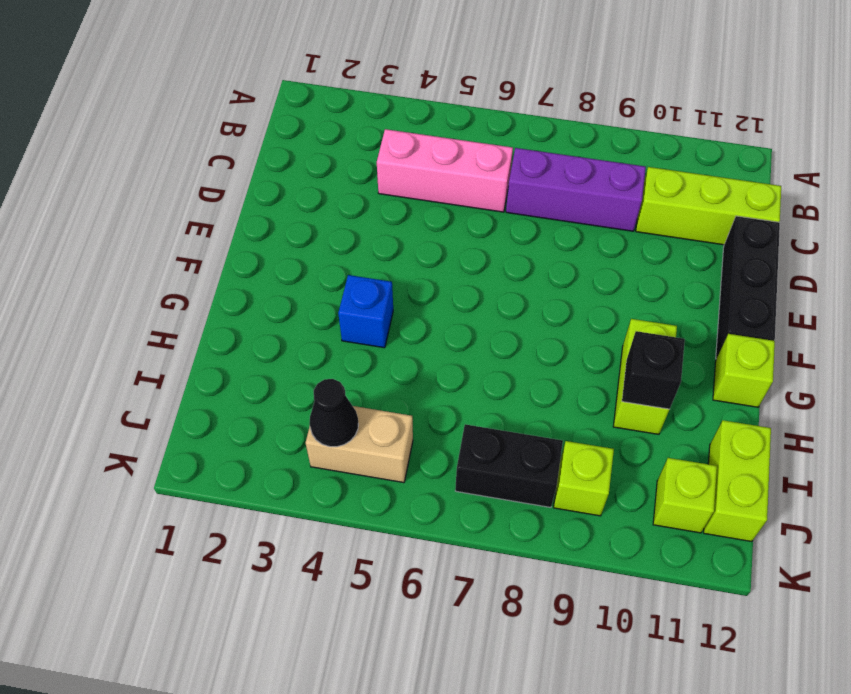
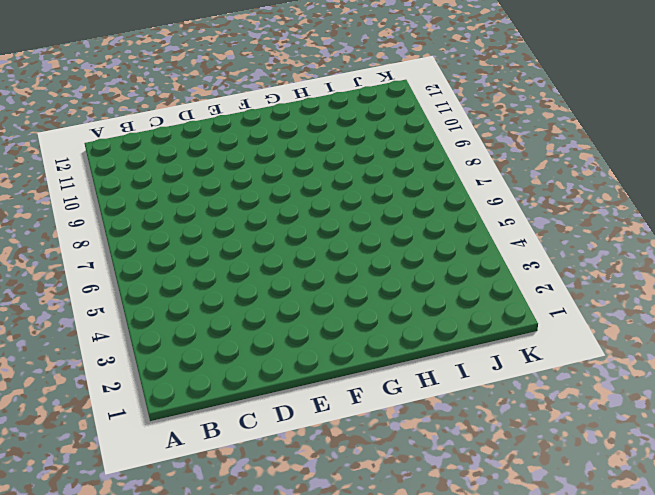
none -> pink 1x3 brick [377,129,513,212]
none -> purple 1x3 brick [506,148,646,231]
none -> lime 1x3 brick [636,167,781,245]

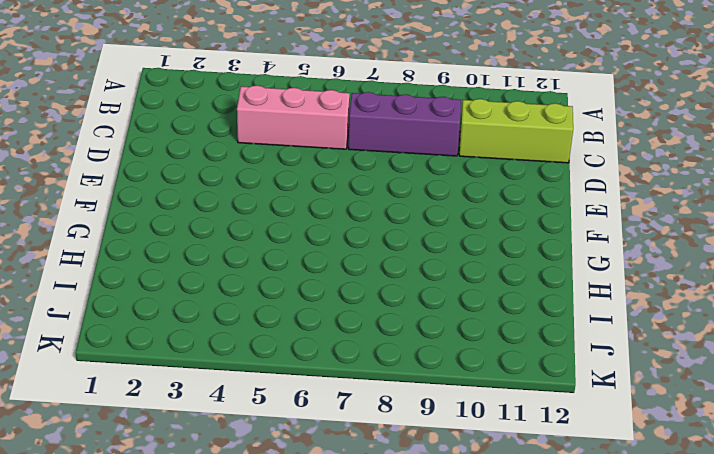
none -> black 1x3 brick [716,216,780,359]
none -> blue 1x1 brick [338,275,393,348]
none -> lime 1x2 brick [613,319,677,434]

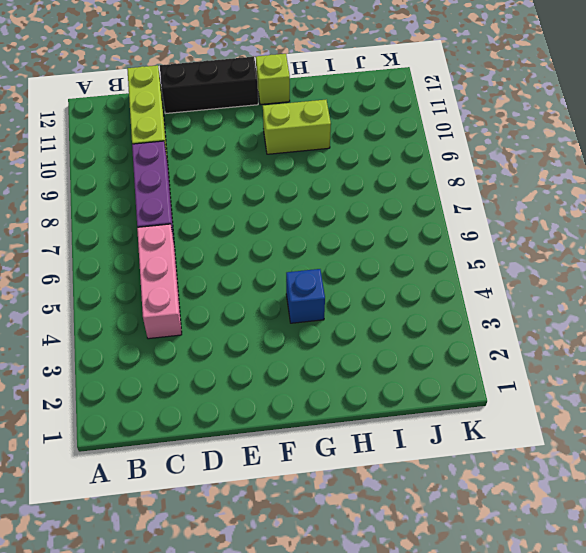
none -> lime 1x2 brick [704,420,771,542]
none -> tan 1x2 brick [305,406,413,483]
none -> black 1x2 brick [455,424,563,507]

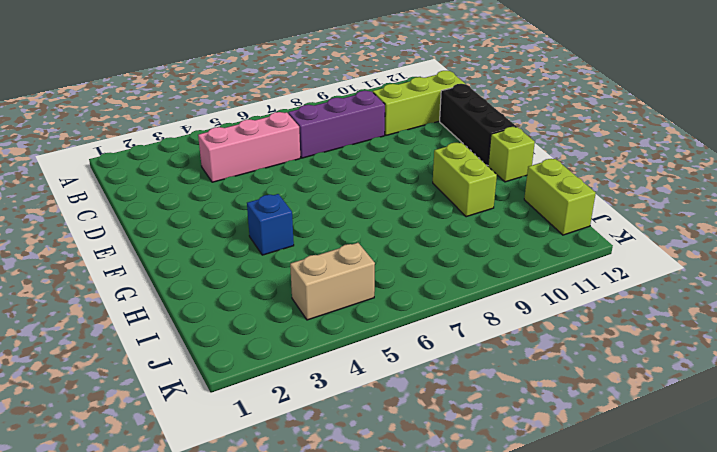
none -> black 1x2 brick [455,424,563,507]
none -> lime 1x1 brick [554,441,614,516]
none -> lime 1x1 brick [653,458,717,533]

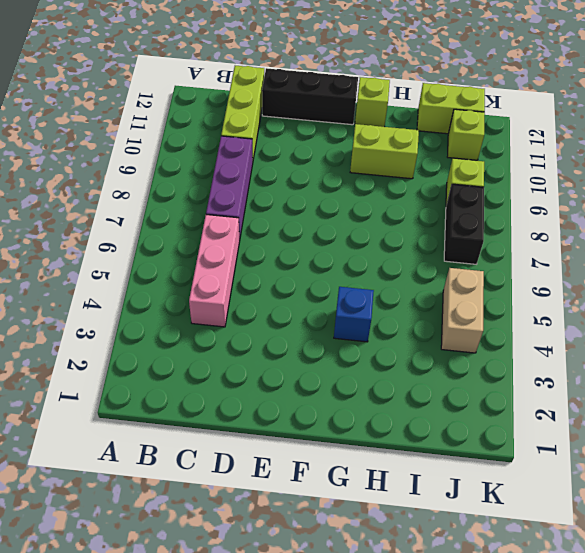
none -> black 1x1 brick [622,331,685,409]
none -> black 1x1 cone [309,379,358,447]

